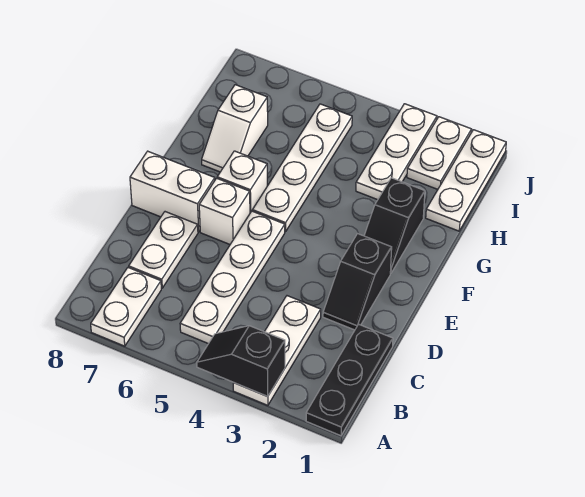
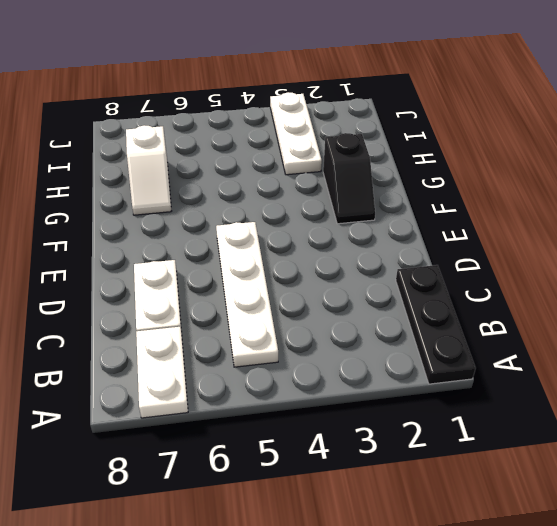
none -> white 1x3 plate [233,296,321,405]
none -> black 1x2 slope [323,234,392,330]
none -> white 1x1 brick [199,178,250,244]

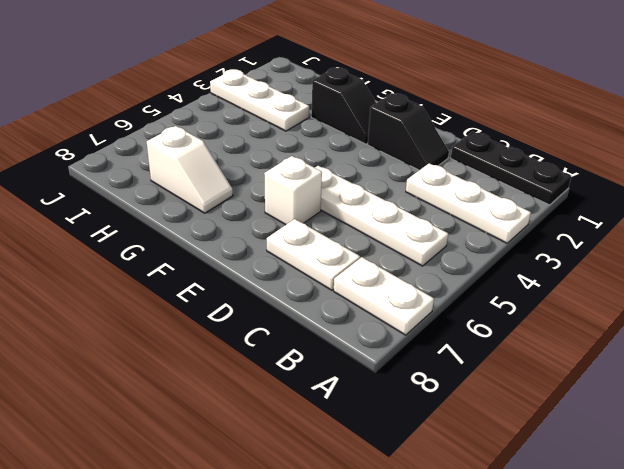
none -> white 1x2 brick [130,151,215,232]
none -> white 1x4 plate [252,104,352,232]
none -> white 1x1 brick [217,151,267,213]

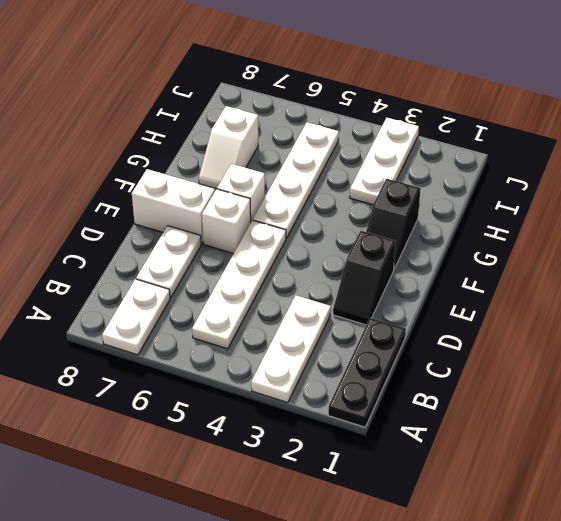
none -> white 1x3 plate [426,130,506,231]
none -> white 1x2 plate [407,117,472,189]
none -> black 1x2 slope [197,326,285,396]

